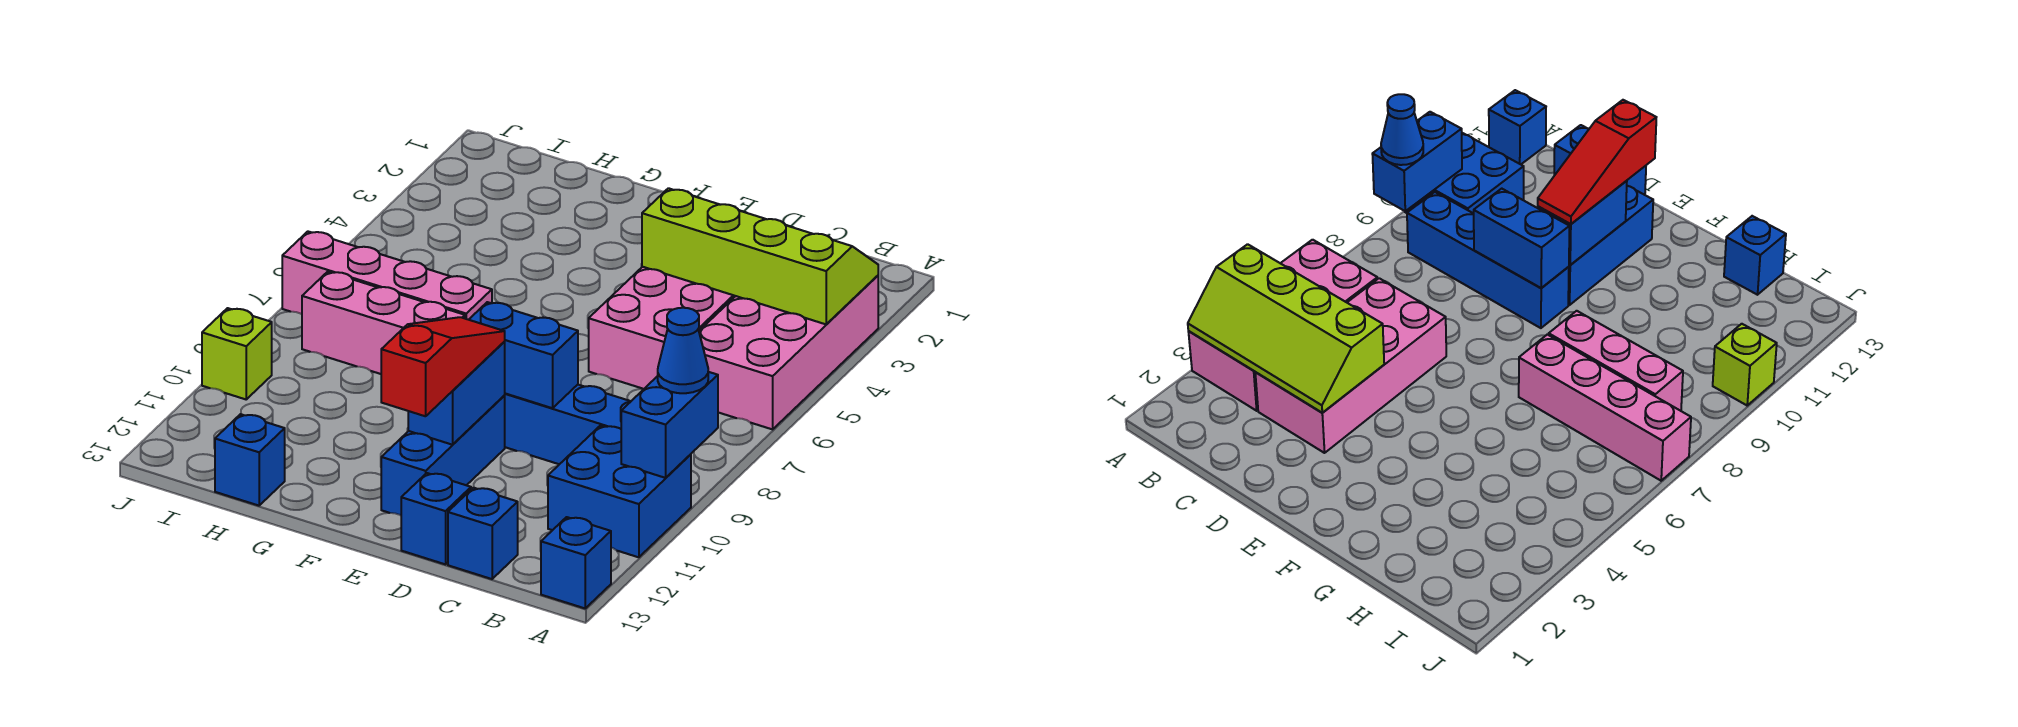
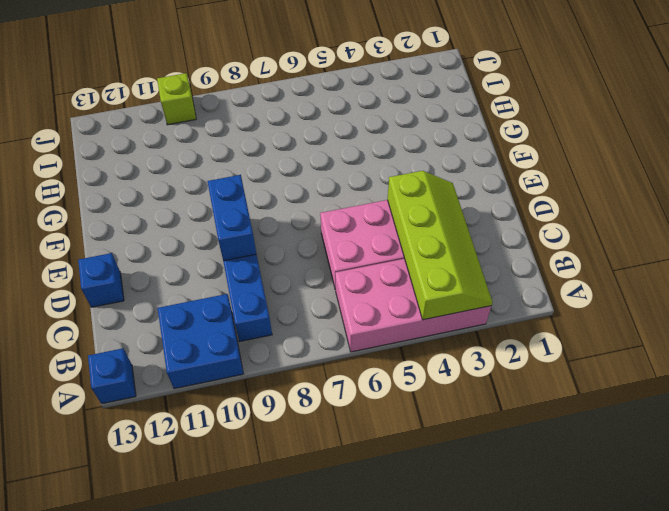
none -> blue 1x1 brick [448,488,518,579]
none -> blue 1x3 brick [381,396,505,515]
none -> pink 1x4 brick [282,232,492,320]

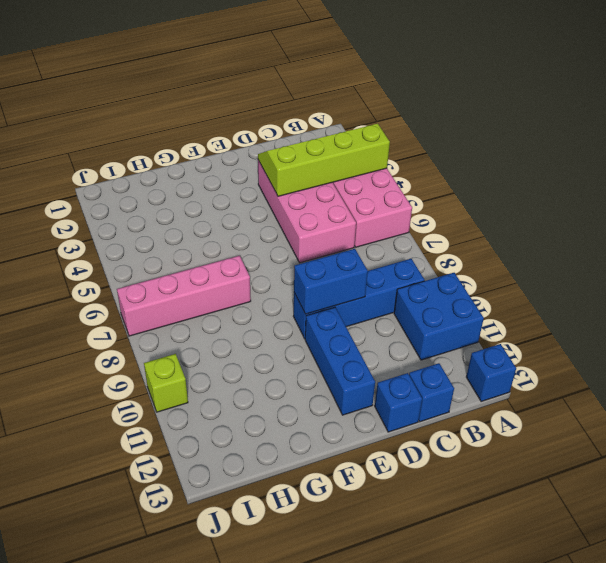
none -> pink 1x3 brick [302,272,465,374]
none -> blue 1x1 brick [215,414,285,506]
none -> blue 1x2 brick [621,372,718,478]

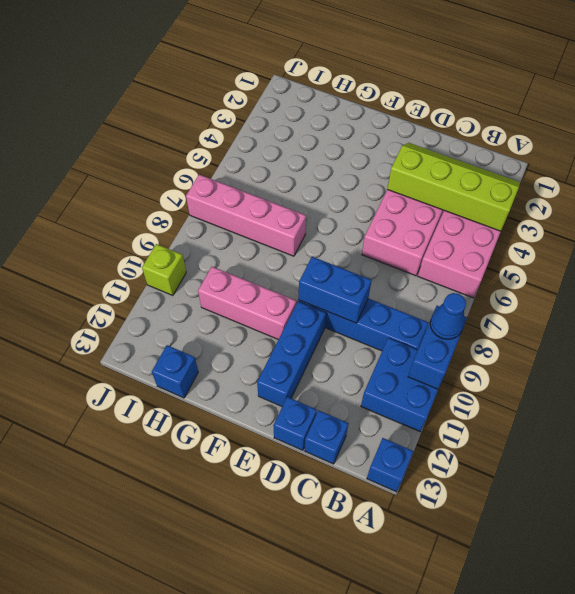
pink 1x3 brick [198,267,296,339] -> pink 1x3 brick moved to [302,272,465,374]
none -> blue 1x2 brick [408,342,505,445]
none -> red 1x3 slope [381,317,505,416]

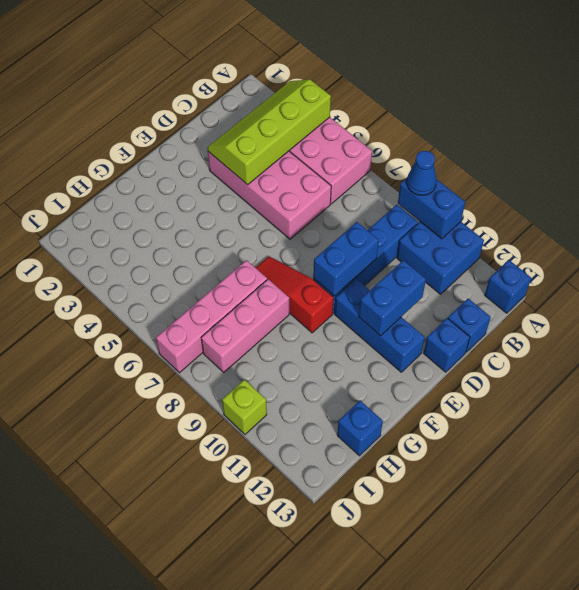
blue 1x2 brick [359,260,426,336] -> blue 1x2 brick turned to [408,342,505,445]
red 1x3 slope [256,256,334,333] -> red 1x3 slope moved to [381,317,505,416]

